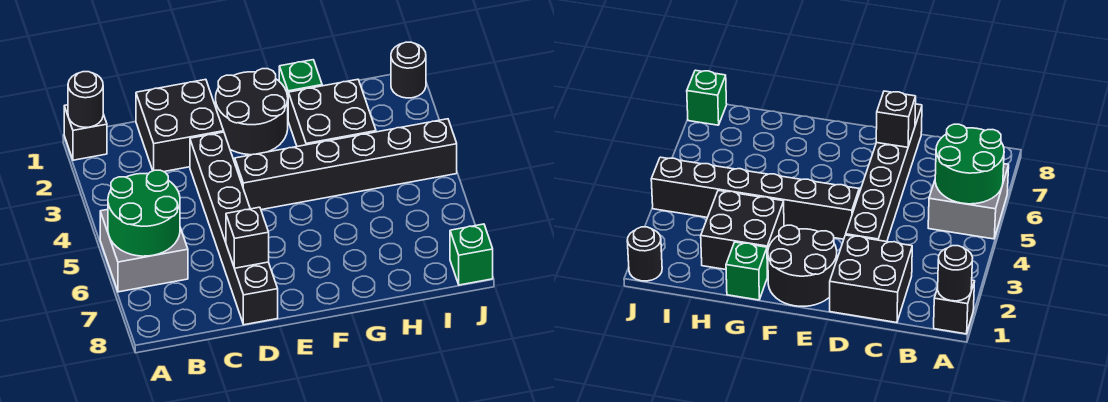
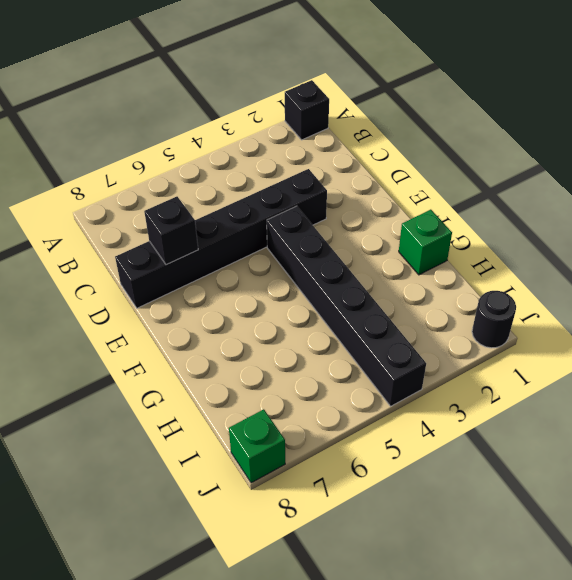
none -> grey 2x2 brick [100,209,188,292]
none -> black 2x2 brick [136,79,224,172]
none -> black 2x2 round brick [215,69,288,155]

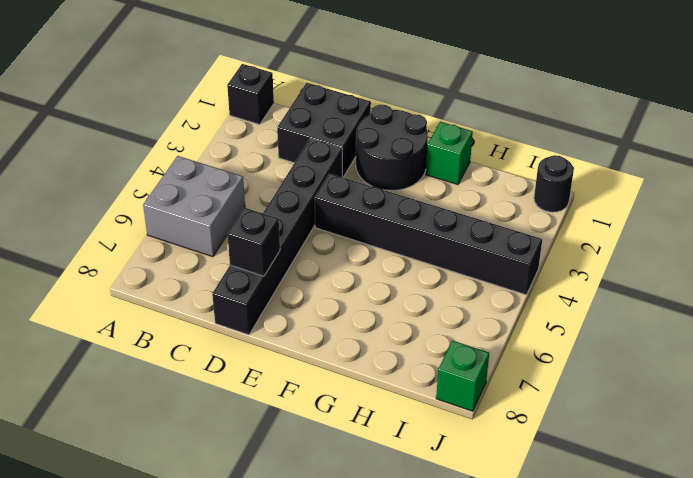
none -> black 2x2 brick [288,79,376,146]
none -> black 1x1 round brick [68,72,103,127]
none -> green 2x2 round brick [108,170,180,256]

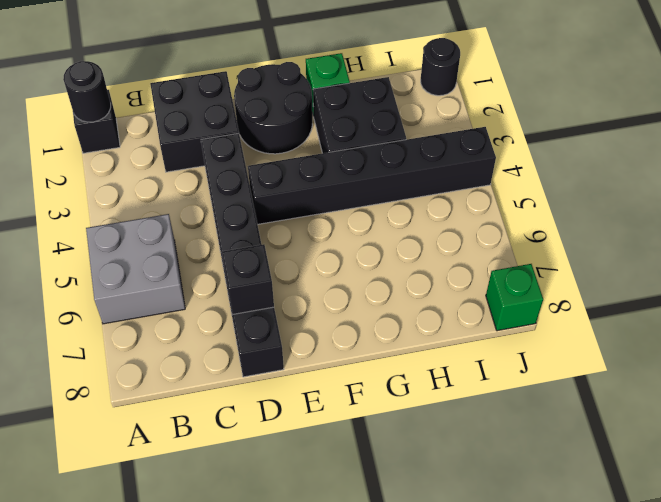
none -> green 2x2 round brick [108,170,180,256]

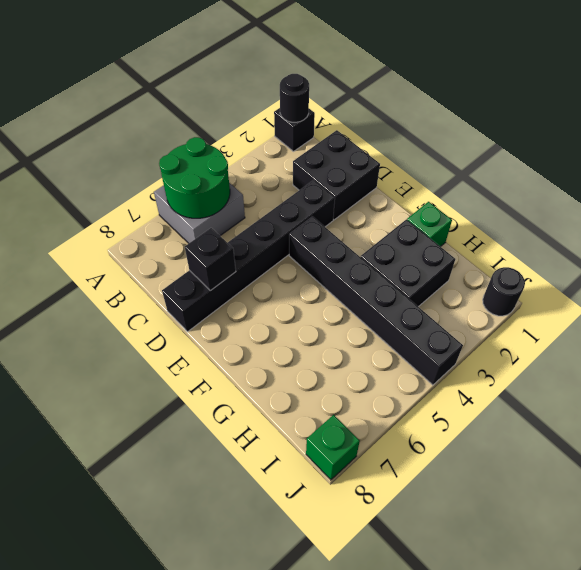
none -> black 2x2 round brick [215,69,288,155]

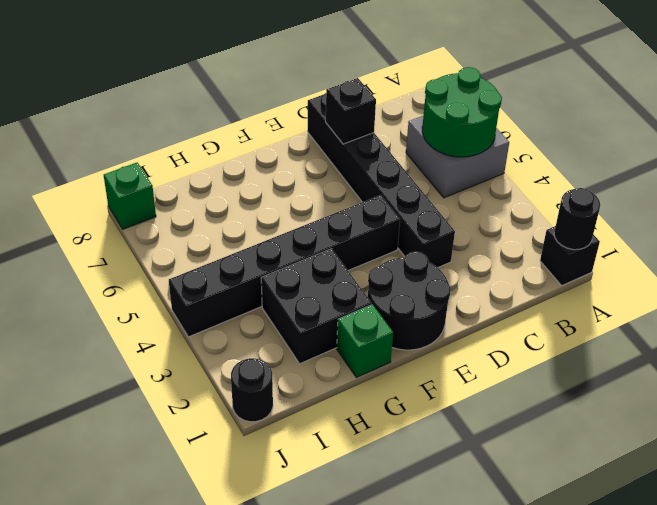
none -> black 2x2 brick [136,79,224,172]

